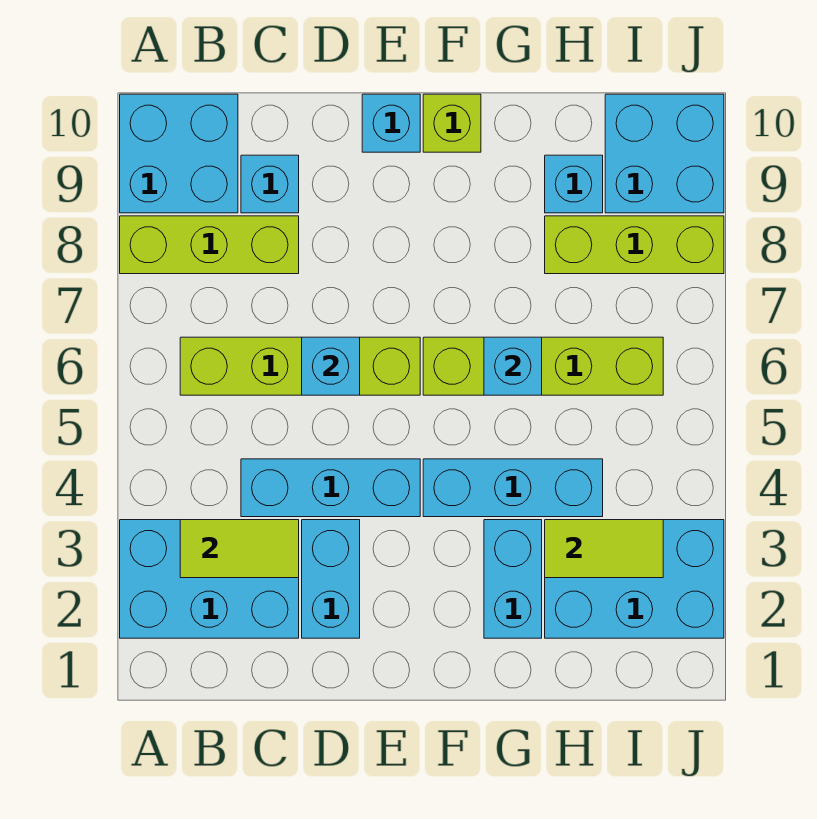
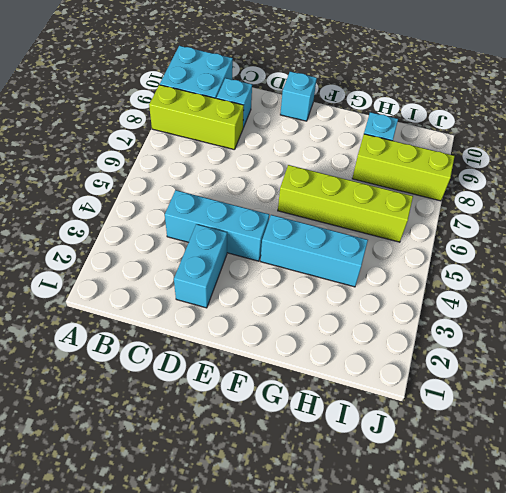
none -> cyan 2x3 brick [120,520,299,638]
none -> lime 1x4 brick [180,337,420,395]
none -> lime 1x1 brick [423,94,481,152]

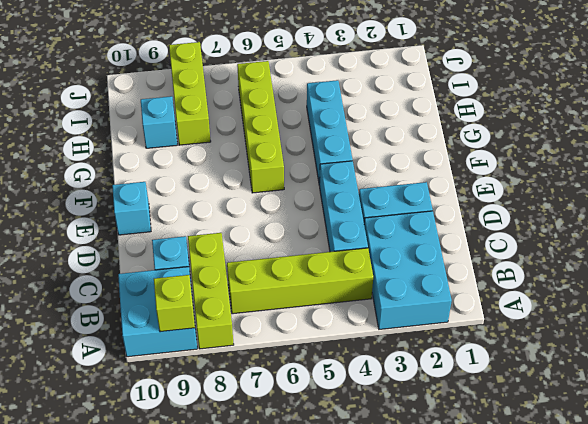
lime 1x1 brick [154,275,195,332] -> lime 1x1 brick moved to [423,94,481,152]
lime 1x4 brick [227,248,373,314] -> lime 1x4 brick turned to [180,337,420,395]
none -> cyan 1x2 brick [484,520,542,638]
none -> cyan 2x3 brick [545,520,724,638]
none -> cyan 2x2 brick [605,94,724,213]

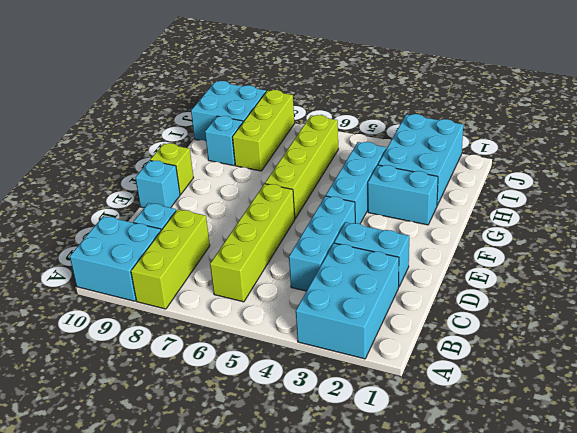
none -> lime 1x2 tile [180,520,299,578]
none -> cyan 1x1 brick [302,337,360,395]
none -> cyan 1x1 brick [484,337,542,395]

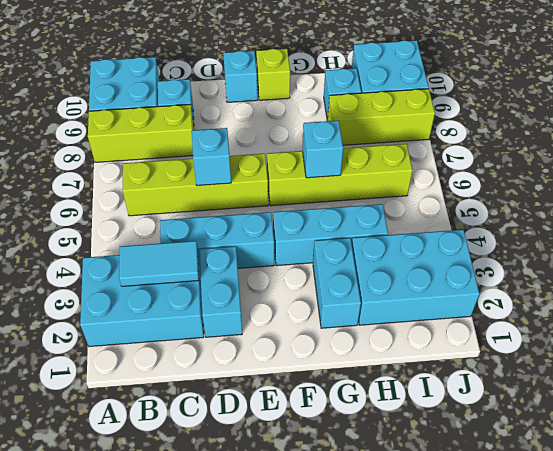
cyan 1x2 tile [119,241,199,286] -> lime 1x2 tile [180,520,299,578]
none -> lime 1x2 tile [545,520,663,578]

